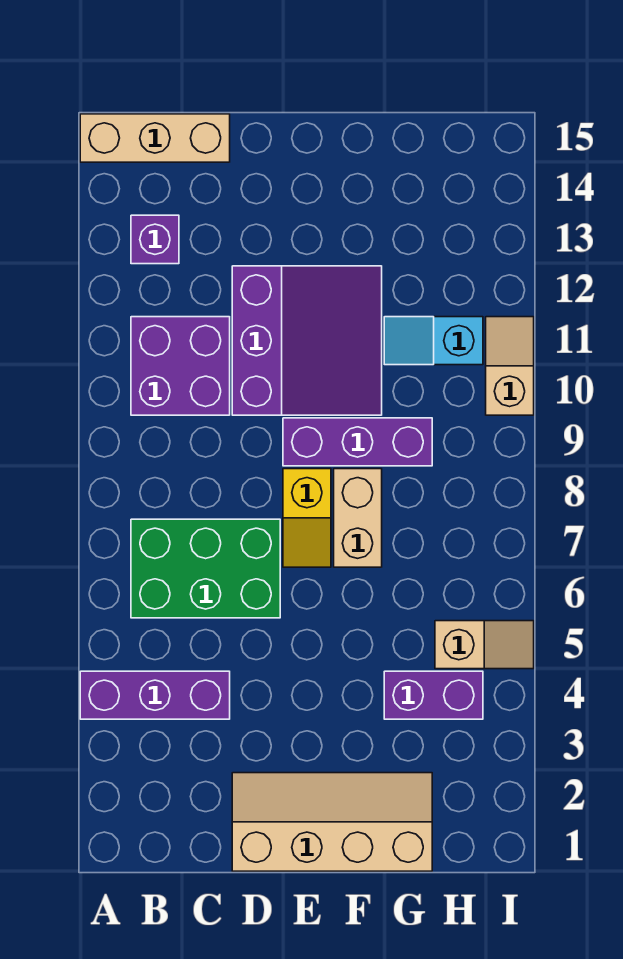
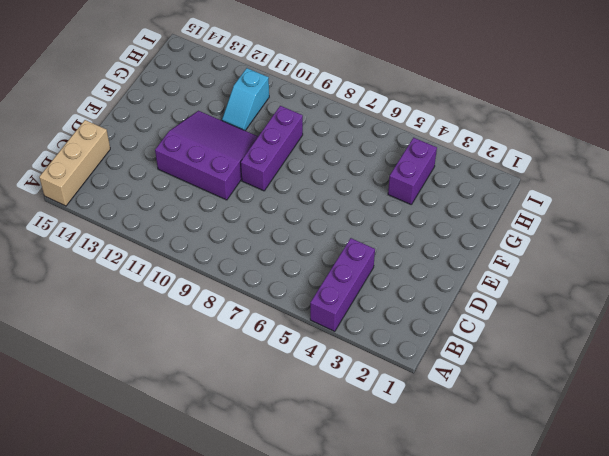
none -> green 2x3 brick [131,519,280,618]
none -> purple 2x2 brick [131,317,230,415]
none -> purple 1x1 brick [131,215,179,264]

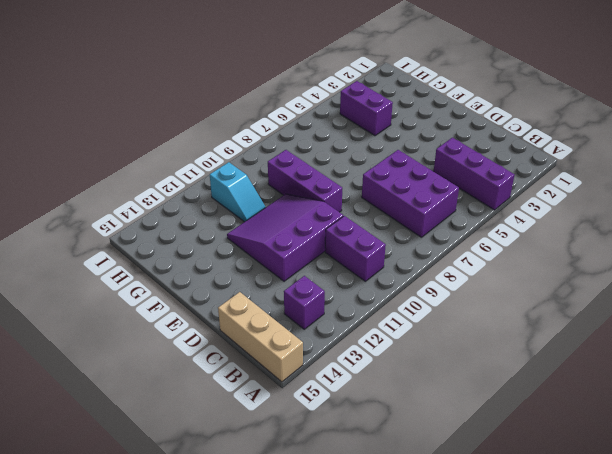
purple 2x3 brick [362,150,459,237] -> green 2x3 brick [131,519,280,618]
purple 1x2 brick [325,216,386,281] -> purple 2x2 brick [131,317,230,415]
none -> tan 2x4 slope [232,773,432,871]
none -> yellow 1x2 slope [283,469,331,567]
none -> tan 1x2 brick [334,469,382,567]

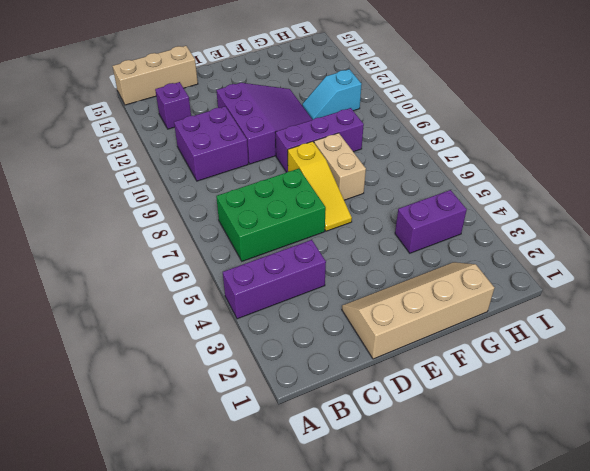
yellow 1x3 slope [288,141,352,231] -> yellow 1x2 slope [283,469,331,567]
none -> tan 1x2 slope [435,621,534,669]
none -> tan 1x2 slope [486,317,534,415]

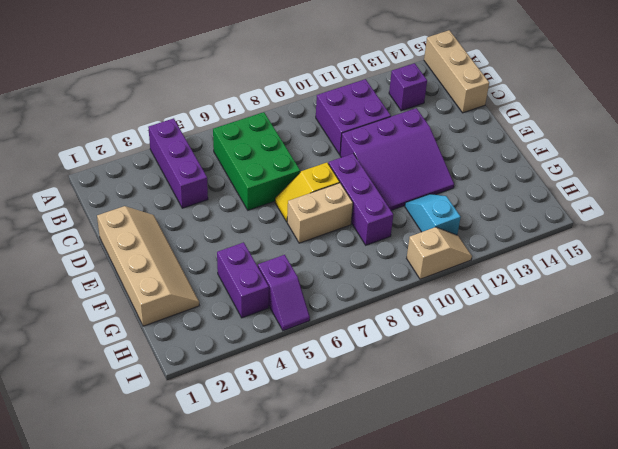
purple 1x2 slope [258,255,310,331] -> tan 1x2 slope [435,621,534,669]

